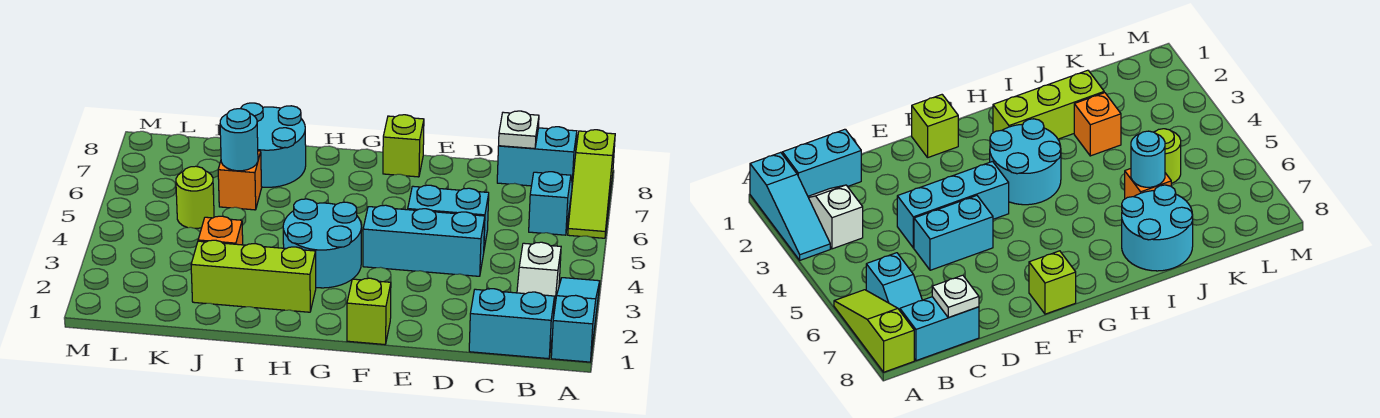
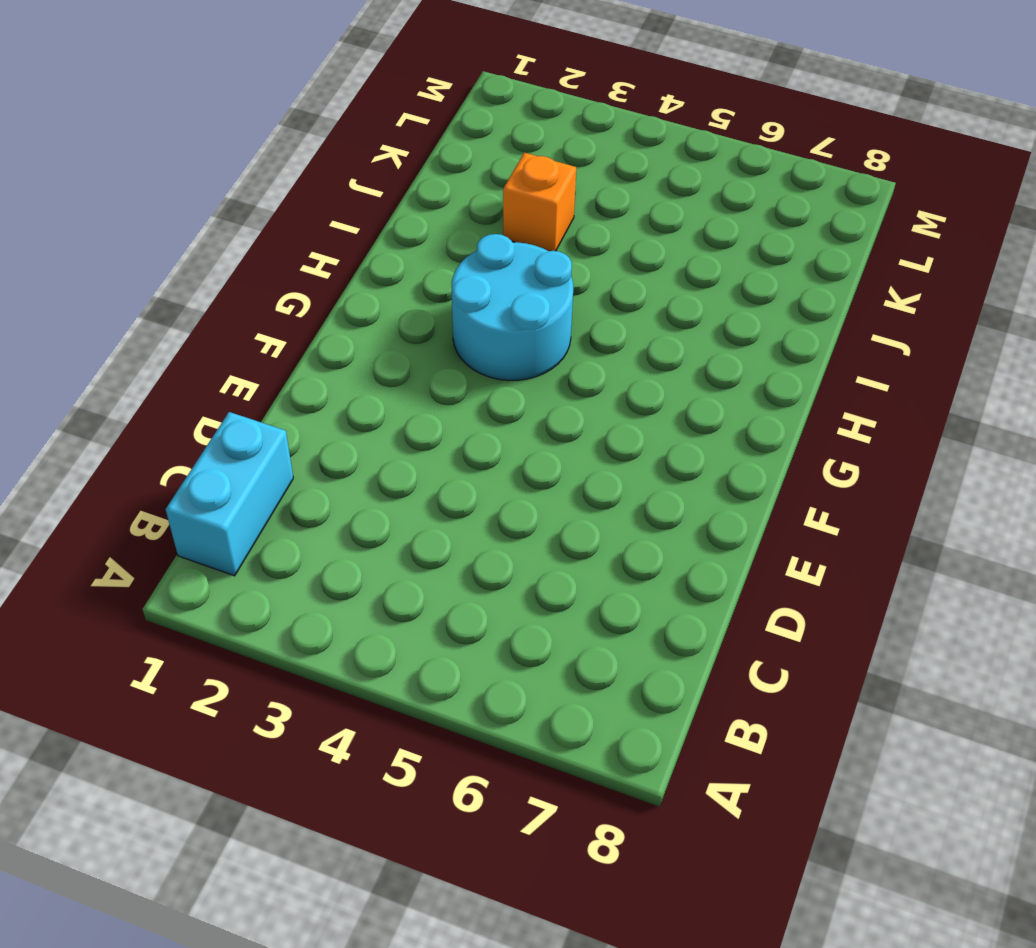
none -> cyan 1x3 slope [551,278,600,362]
none -> lime 1x3 slope [568,130,615,238]
none -> white 1x2 slope [517,242,561,318]

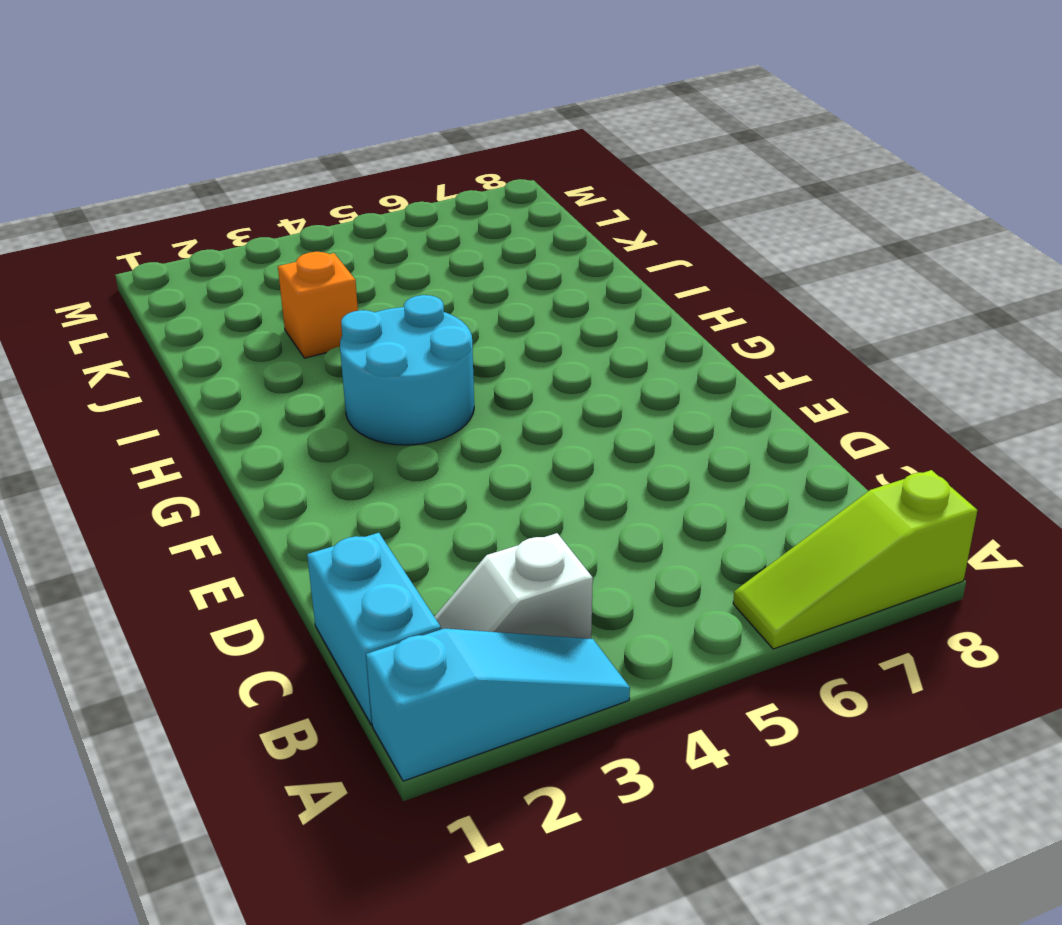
none -> cyan 1x2 slope [529,172,572,235]
none -> cyan 1x2 brick [497,127,577,186]
none -> cyan 1x3 brick [363,205,485,276]

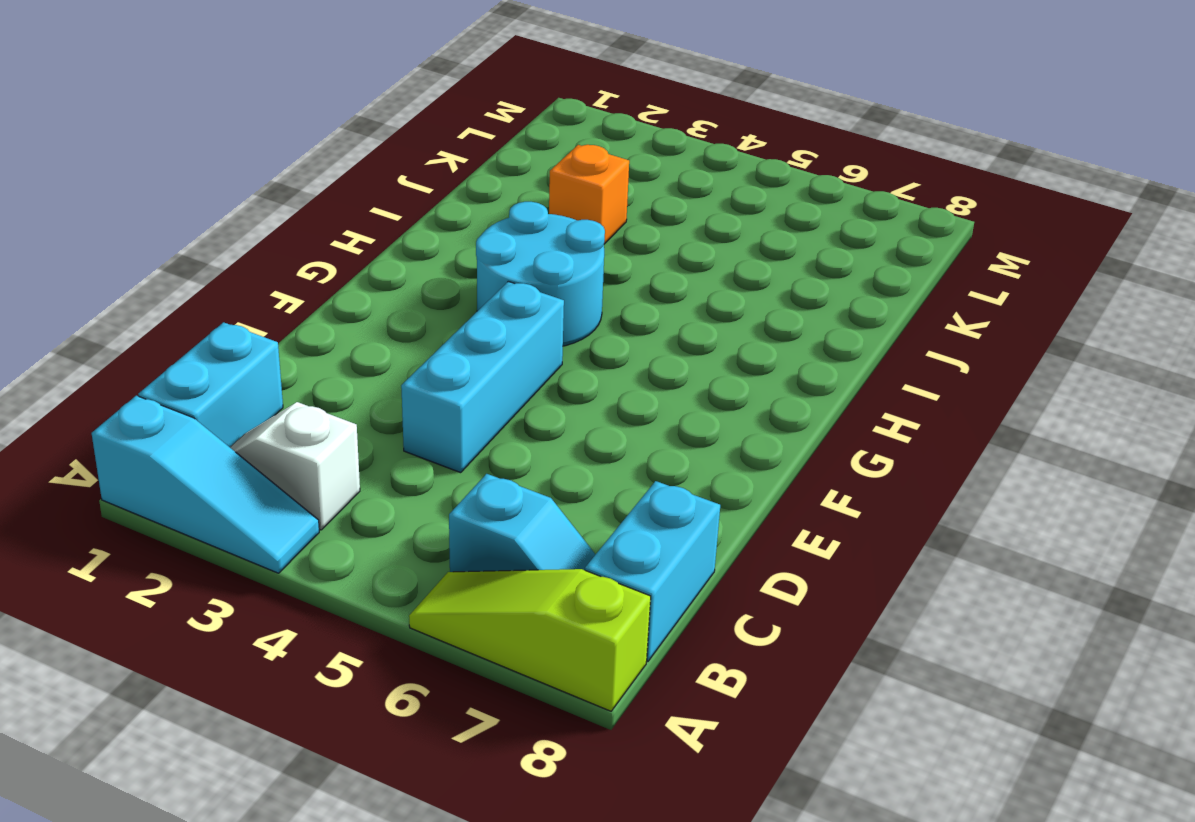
none -> cyan 1x2 brick [408,185,489,248]
none -> lime 1x1 brick [347,278,391,345]
none -> lime 1x1 brick [383,115,424,177]

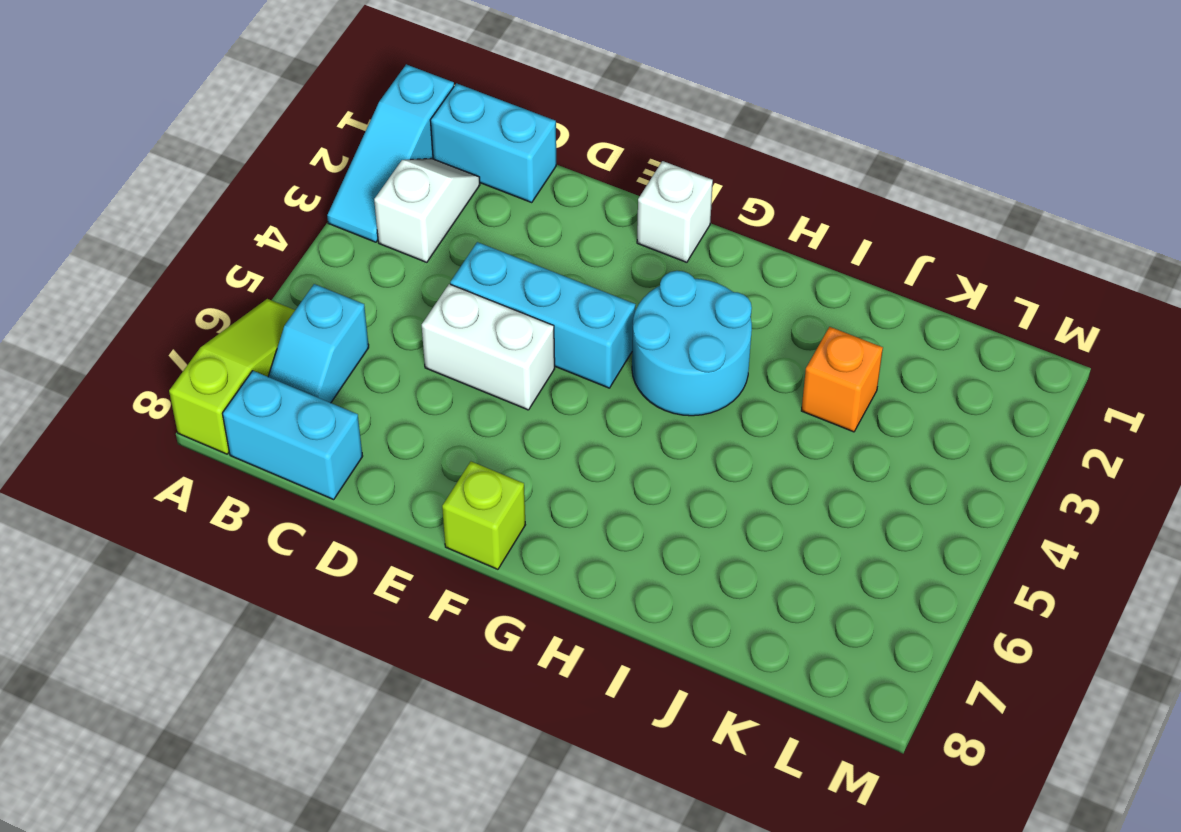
white 1x2 brick [422,284,555,410] -> cyan 1x2 brick [408,185,489,248]
white 1x1 brick [637,161,713,262] -> lime 1x1 brick [347,278,391,345]
none -> lime 1x3 brick [191,240,316,312]
none -> cyan 2x2 round brick [240,103,306,187]
none -> orange 1x1 brick [218,151,262,210]

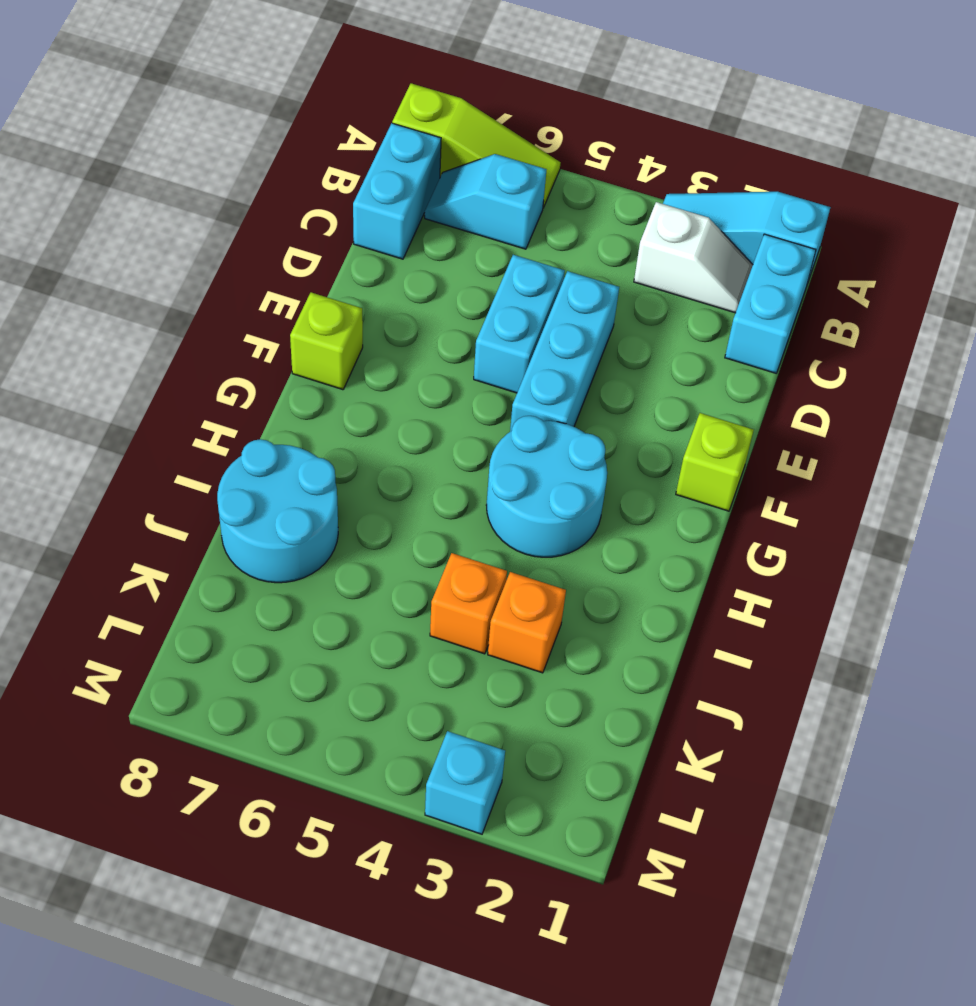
orange 1x1 brick [430,553,507,654] -> orange 1x1 brick moved to [218,151,262,210]
cyan 1x1 brick [425,731,505,834] -> none
none -> lime 1x3 brick [191,240,316,312]
none -> lime 1x1 round brick [176,166,214,228]
none -> white 1x1 plate [499,111,539,149]

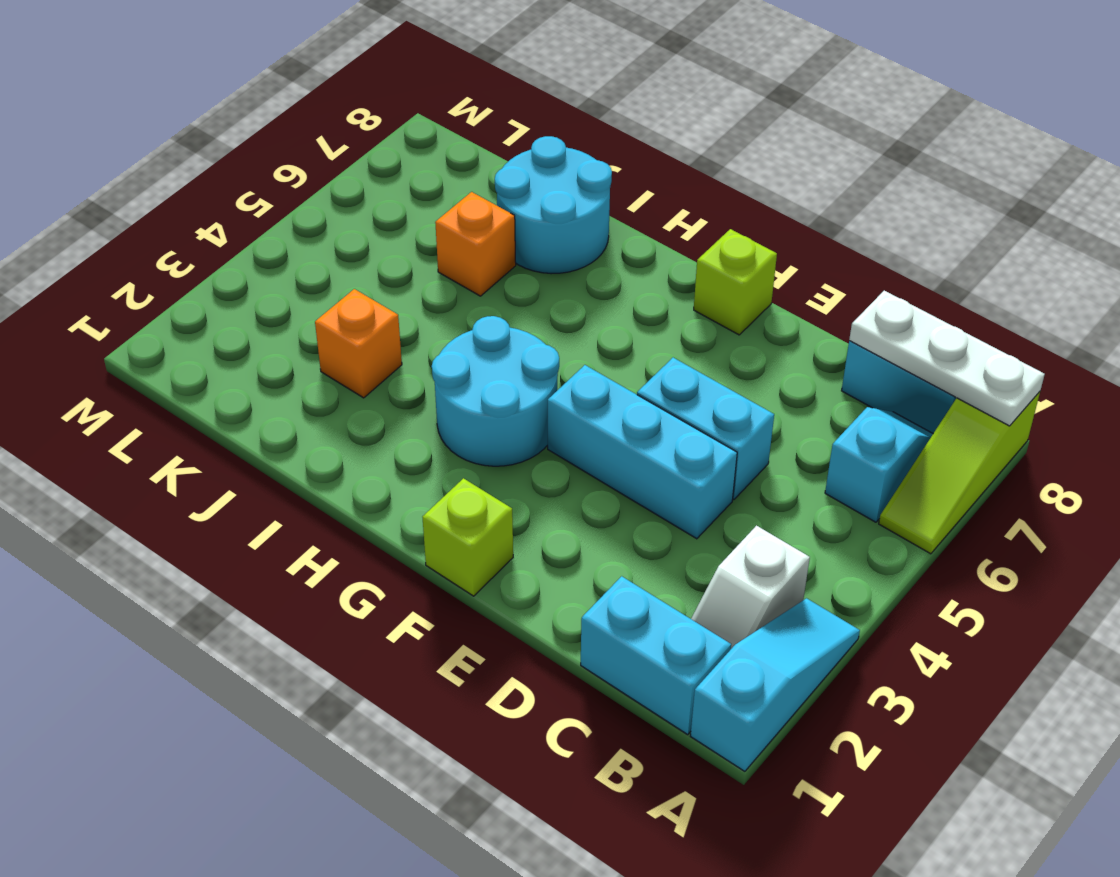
white 1x3 plate [849,291,1045,426] -> white 1x1 plate [499,111,539,149]
none -> lime 1x3 brick [191,240,316,312]
none -> lime 1x1 round brick [176,166,214,228]
none -> cyan 1x1 round brick [220,109,258,171]

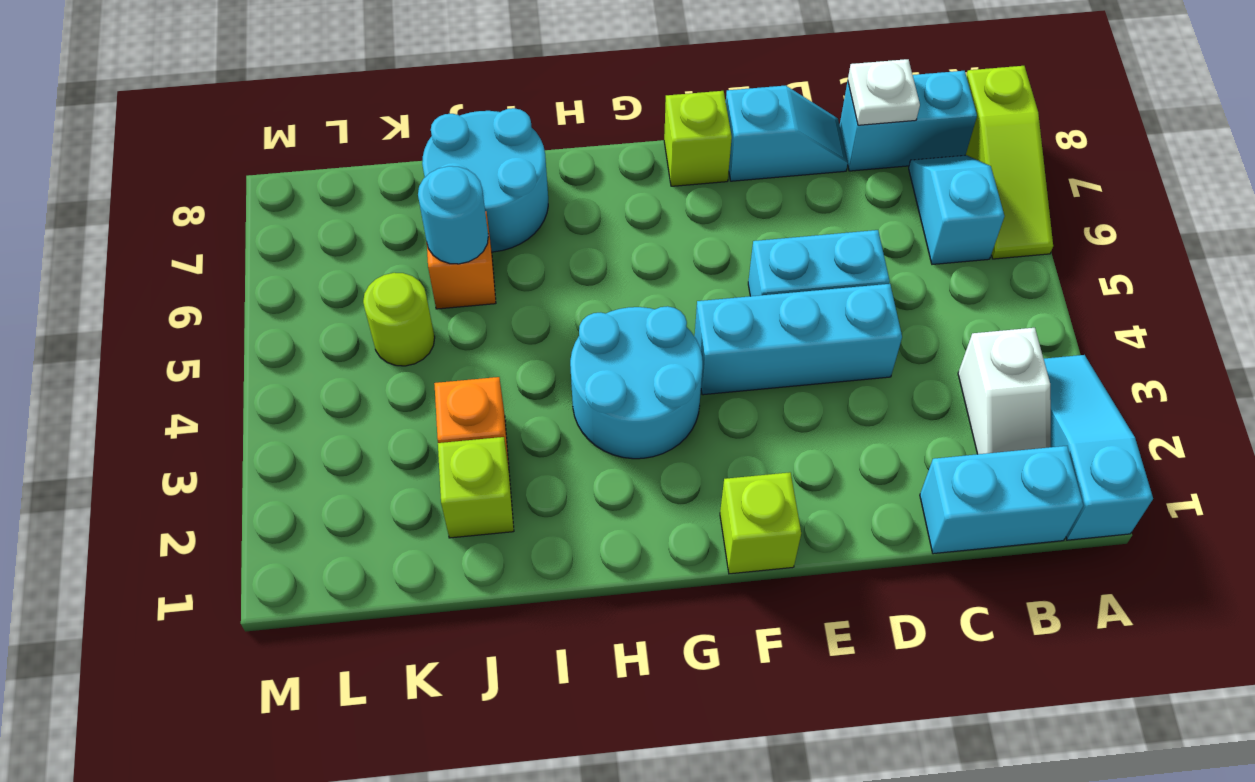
cyan 1x2 slope [726,86,848,181] -> none
lime 1x1 brick [438,437,514,538] -> lime 1x3 brick [191,240,316,312]

